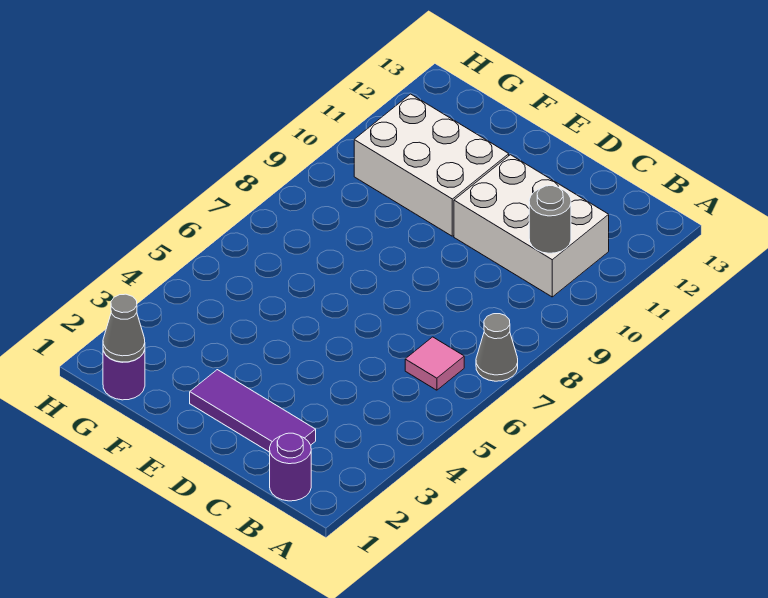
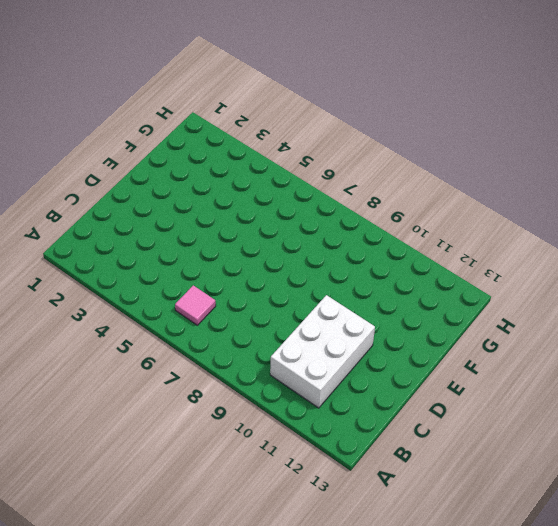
none -> grey 1x1 cone [476,314,518,381]
none -> purple 1x1 round brick [270,433,311,501]

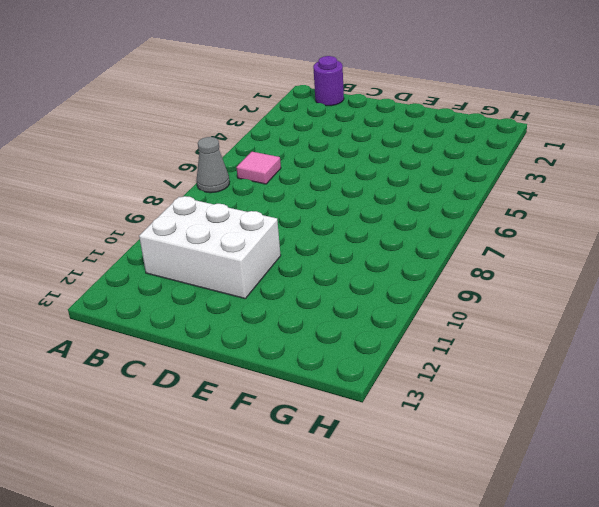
none -> purple 1x3 tile [190,370,316,452]
none -> white 2x3 brick [354,94,509,236]

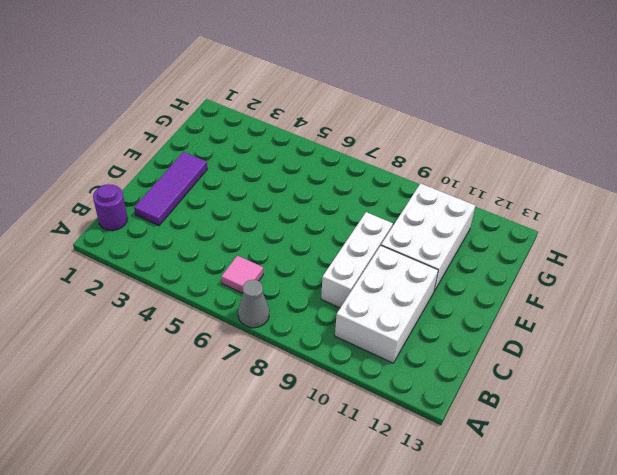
white 1x3 brick [321,212,393,308] -> none
none -> purple 1x1 round brick [103,350,145,400]
none -> grey 1x1 round brick [529,186,571,253]

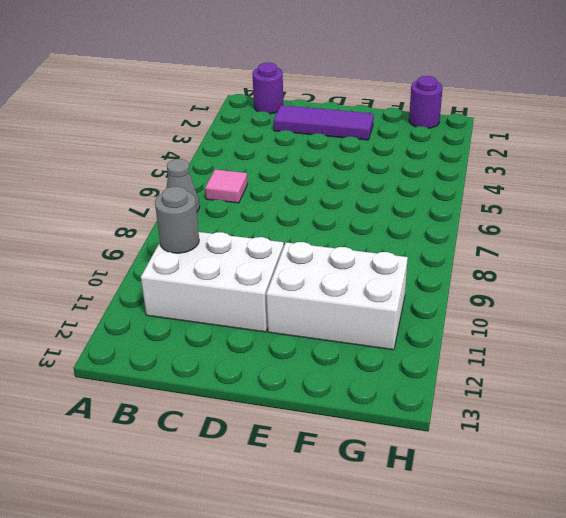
none -> grey 1x1 cone [103,294,145,362]

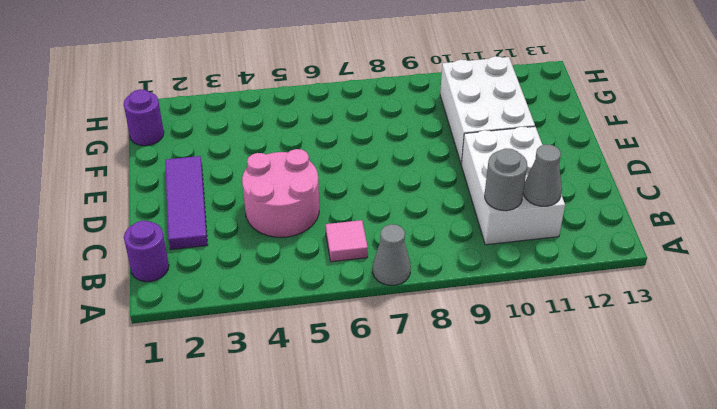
grey 1x1 cone [523,144,562,206] -> grey 1x1 cone moved to [103,294,145,362]
pink 2x2 round brick [242,149,319,237] -> none

